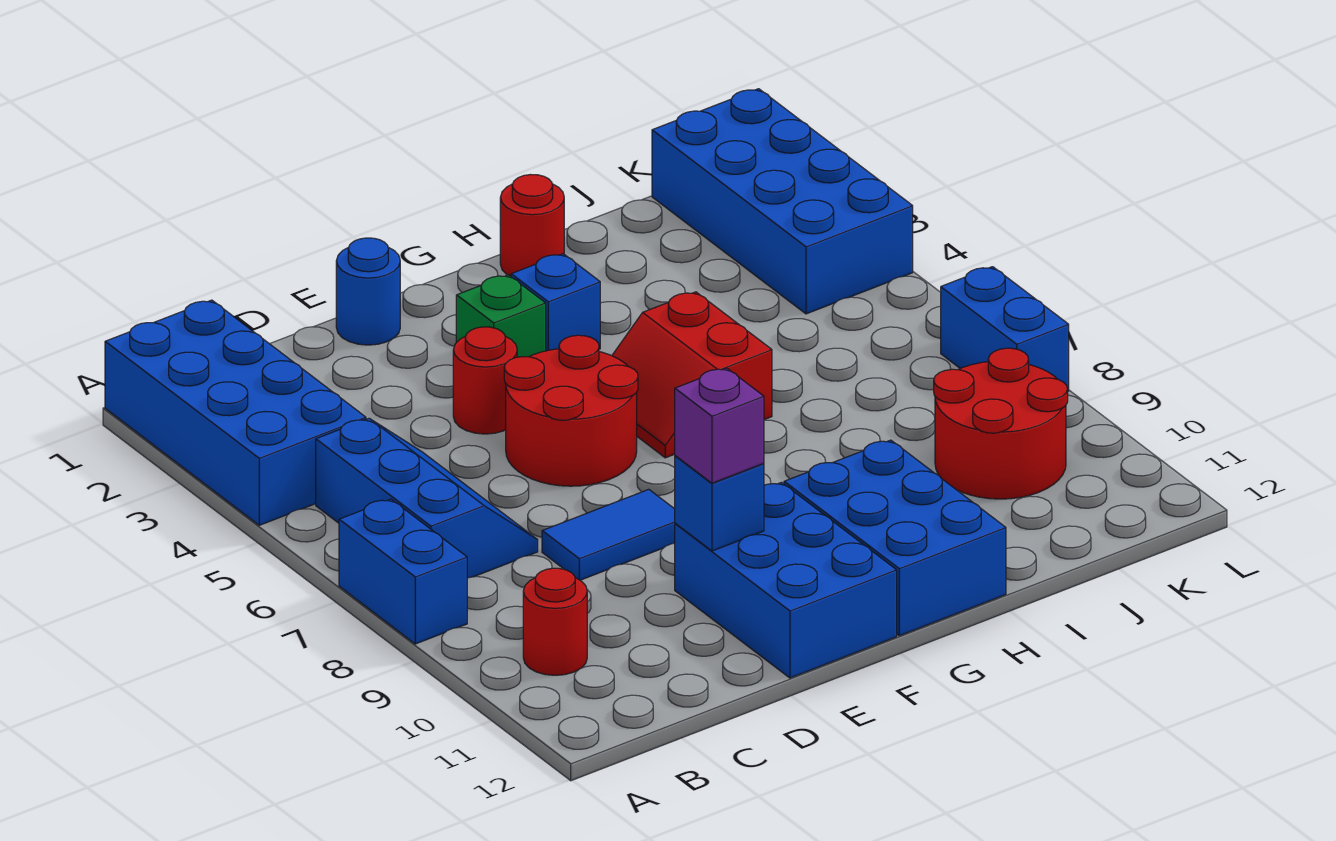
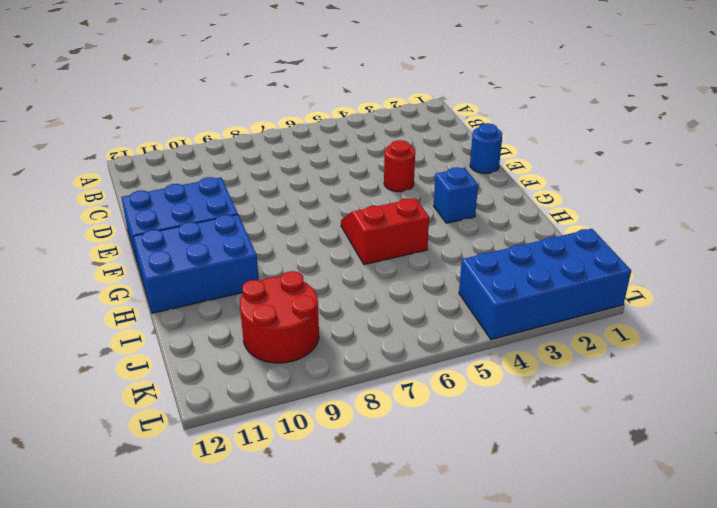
none -> blue 2x4 brick [105,300,366,525]
none -> blue 1x2 brick [339,499,467,644]
none -> blue 2x3 slope [316,418,538,578]

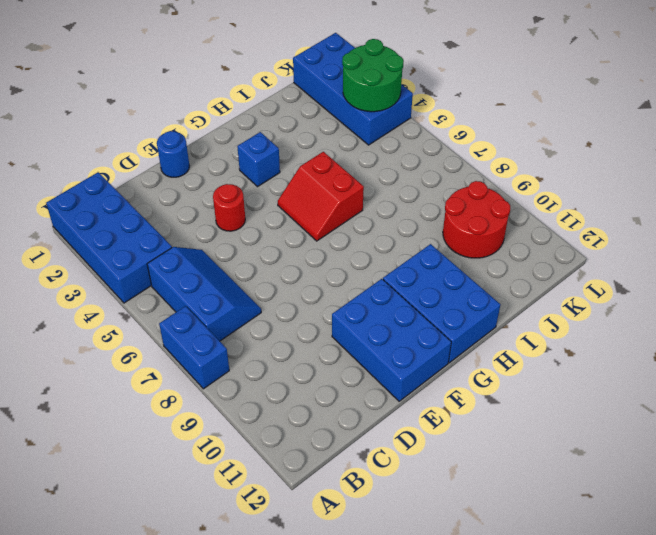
green 2x2 round brick [342,39,404,112] -> none
none -> red 1x1 round brick [523,568,587,675]
none -> blue 1x2 tile [542,489,675,580]
none -> red 2x2 round brick [504,335,638,486]

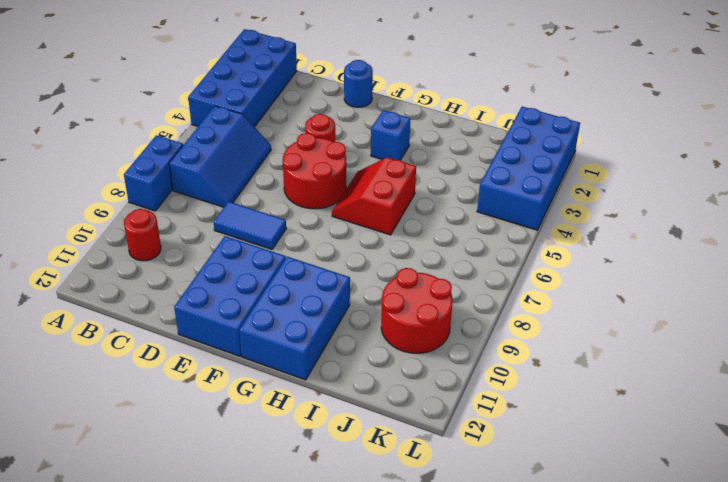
none -> green 1x1 brick [456,275,546,357]
none -> red 1x1 round brick [500,175,564,276]
none -> blue 1x2 brick [941,267,1069,391]

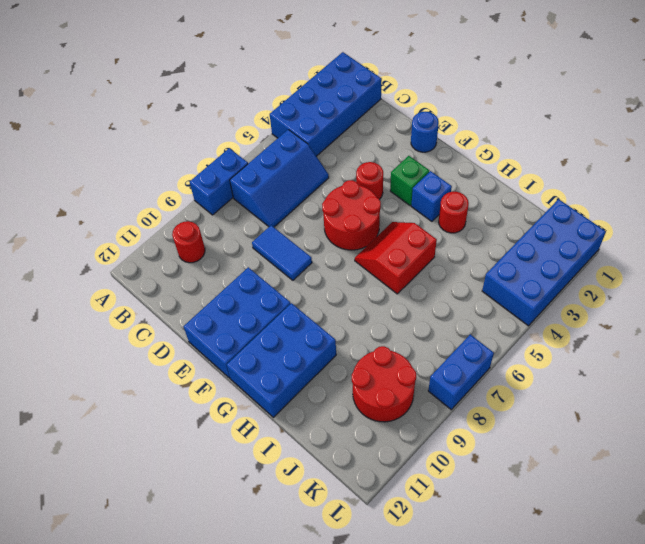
red 1x1 round brick [439,192,469,233] -> red 1x1 round brick moved to [500,175,564,276]
none -> blue 1x1 brick [675,456,764,551]
none -> purple 1x1 brick [675,368,764,483]

